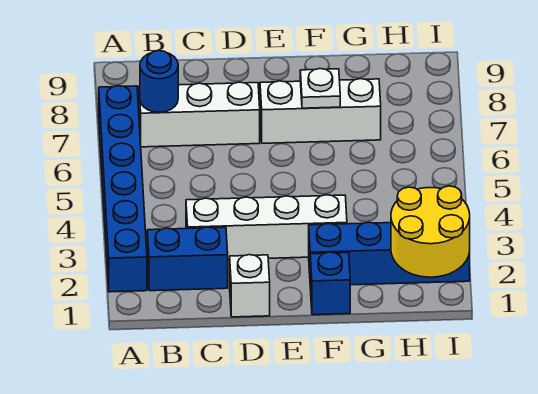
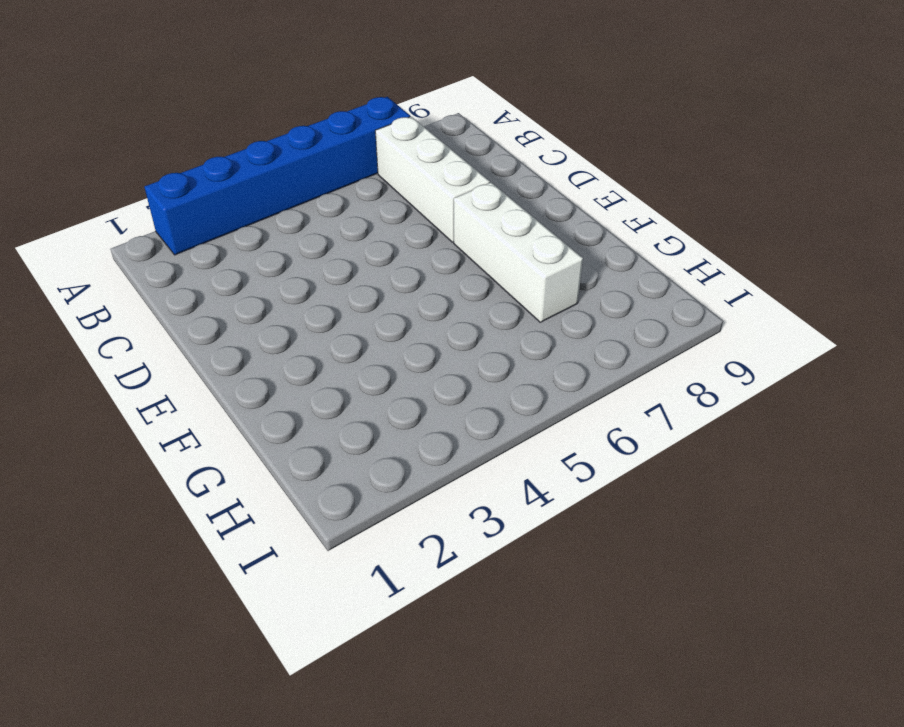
none -> blue 1x2 brick [147,227,228,291]
none -> white 1x4 brick [186,195,347,260]

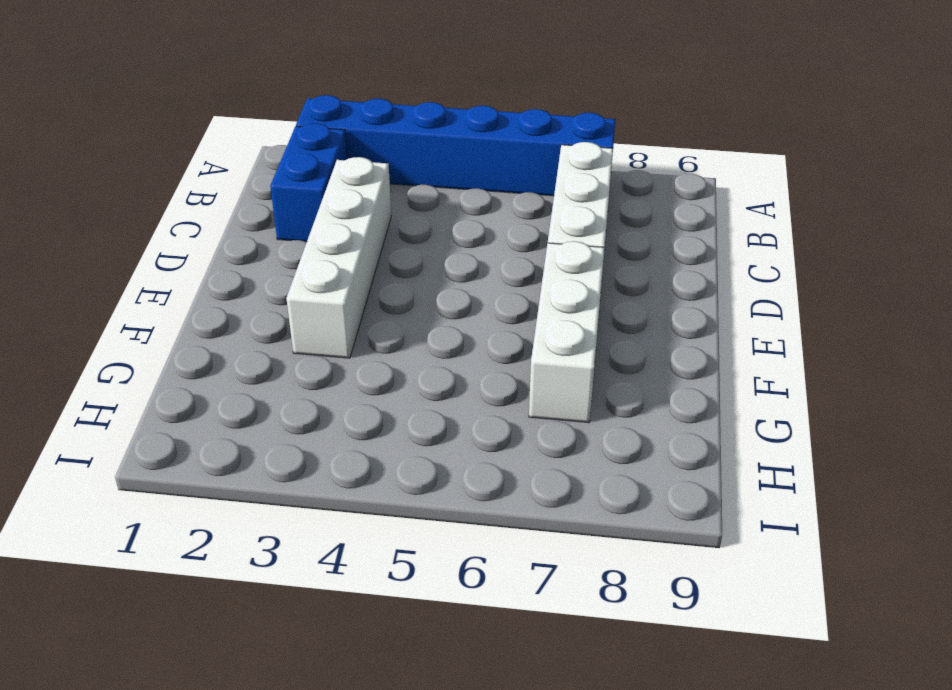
none -> white 1x1 brick [230,255,270,317]
none -> blue 1x1 brick [310,252,350,315]

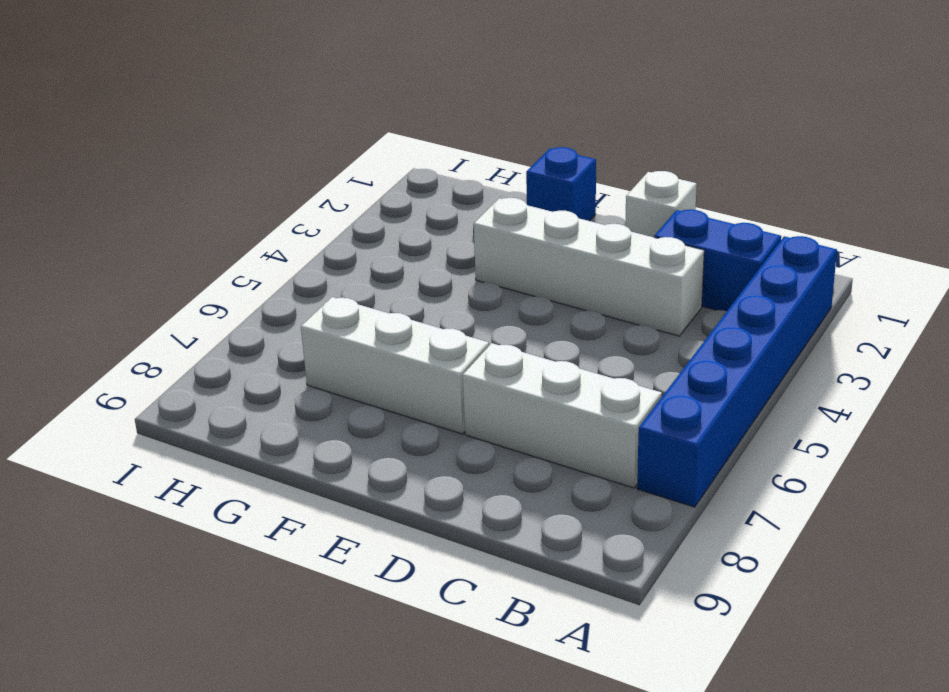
none -> blue 1x4 brick [309,222,470,285]
none -> blue 1x1 round brick [140,51,178,112]

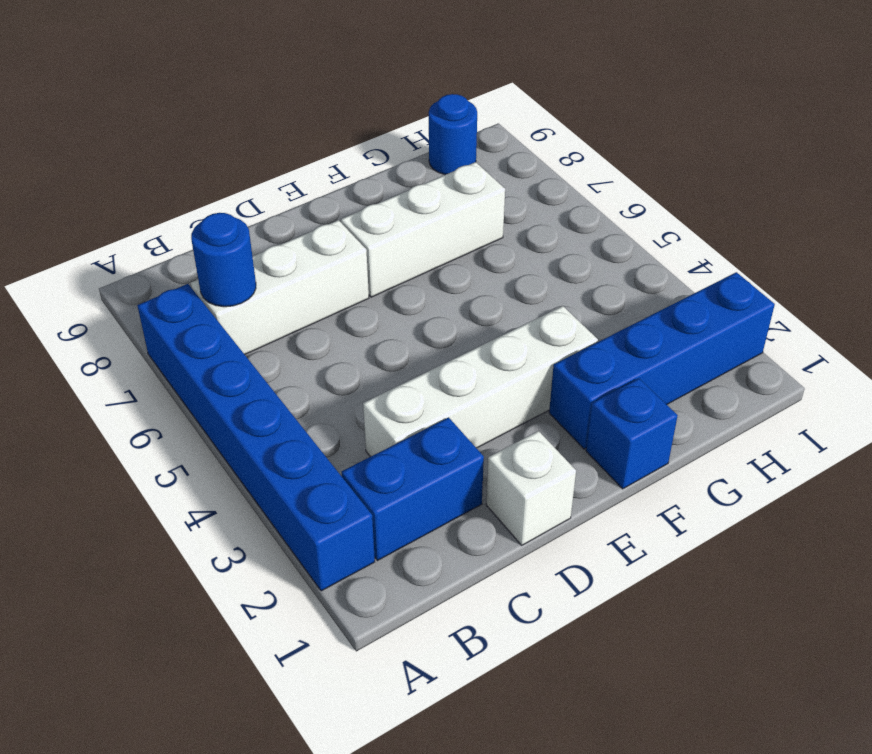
blue 1x1 round brick [429,94,477,175] -> none
none -> white 1x1 plate [300,69,340,108]
none -> yellow 2x2 round brick [391,186,470,277]

